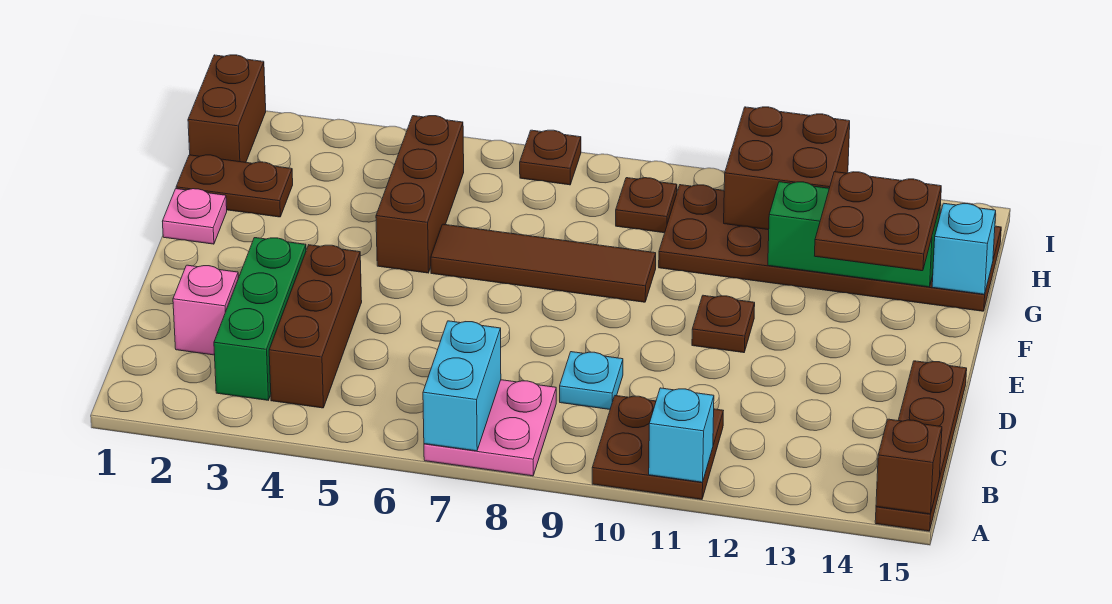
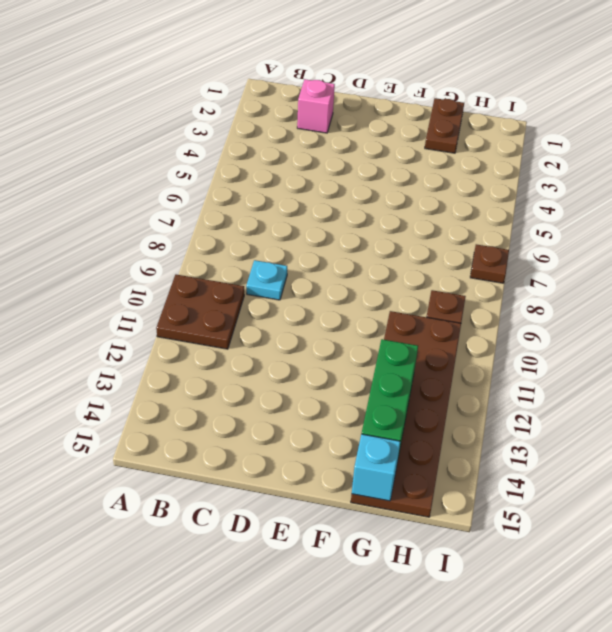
none -> pink 2x2 plate [424,380,556,476]
none -> brown 1x4 plate [875,361,967,531]
none -> green 1x3 brick [214,238,306,400]

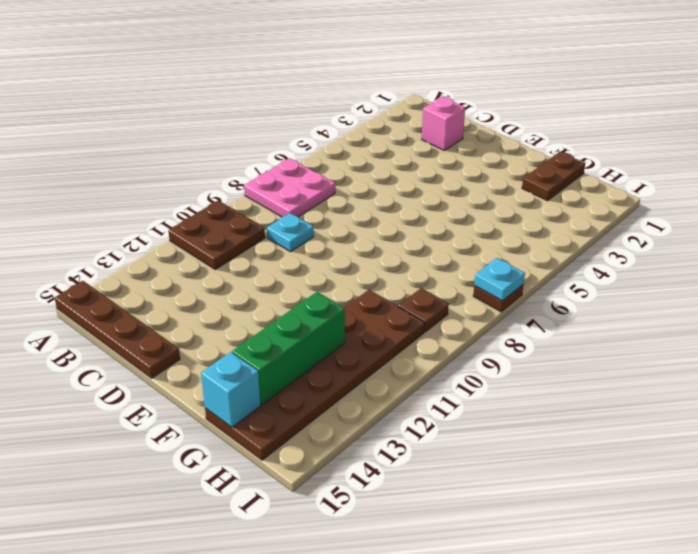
cyan 1x1 plate [474,258,525,301] -> none
none -> green 1x3 brick [214,238,306,400]
none -> brown 1x3 brick [269,245,362,408]
none -> brown 1x1 plate [692,295,755,353]

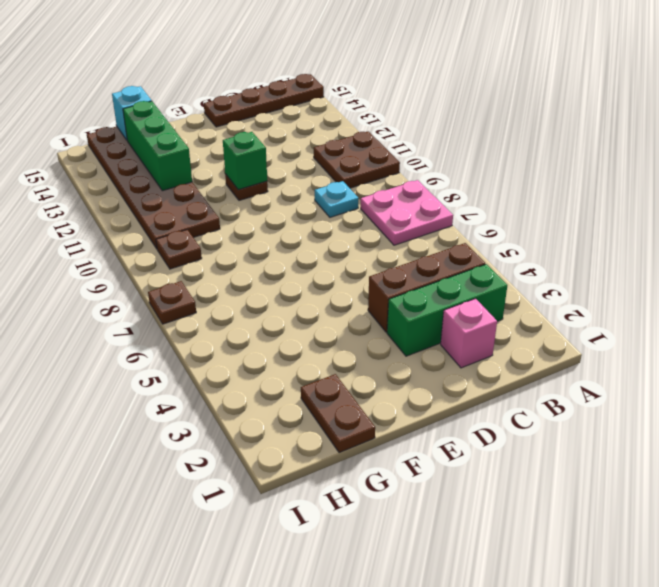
green 1x1 brick [223,132,267,190] -> none
none -> pink 1x1 plate [162,189,227,244]
none -> brown 1x3 brick [376,116,464,273]
none -> brown 1x4 tile [431,224,656,302]

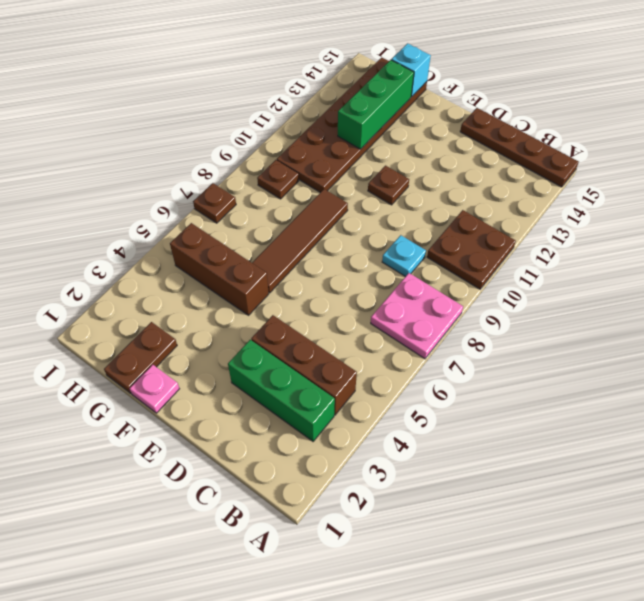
none -> pink 1x1 brick [173,265,238,355]
none -> brown 1x2 brick [188,55,266,162]
none -> cyan 1x2 brick [423,321,501,451]

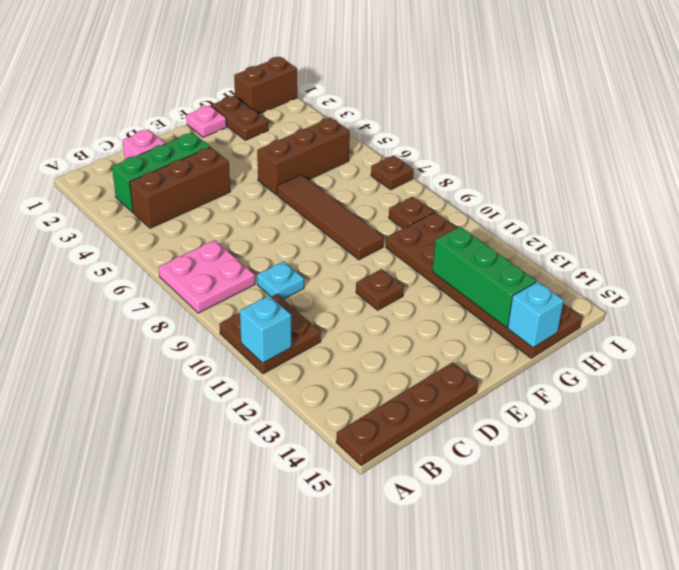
none -> cyan 1x2 brick [423,321,501,451]
none -> brown 1x1 brick [876,419,942,514]
none -> brown 2x2 brick [724,107,850,230]

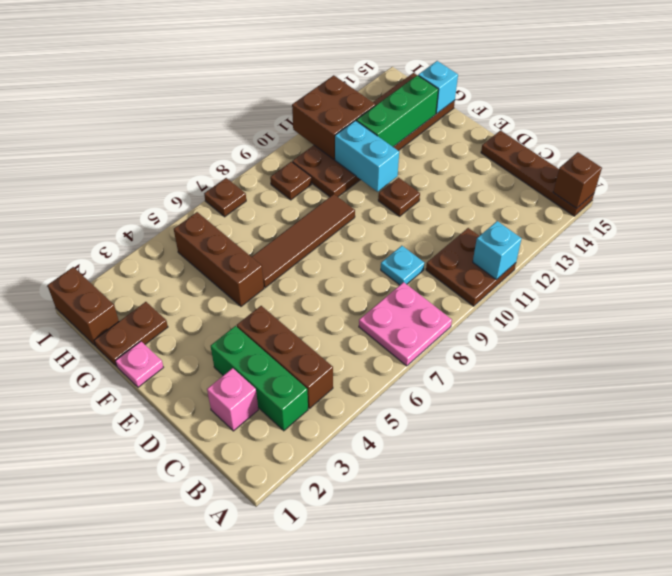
cyan 1x2 brick [335,121,399,192] -> cyan 1x2 brick moved to [423,321,501,451]
none -> brown 2x2 plate [815,172,941,271]

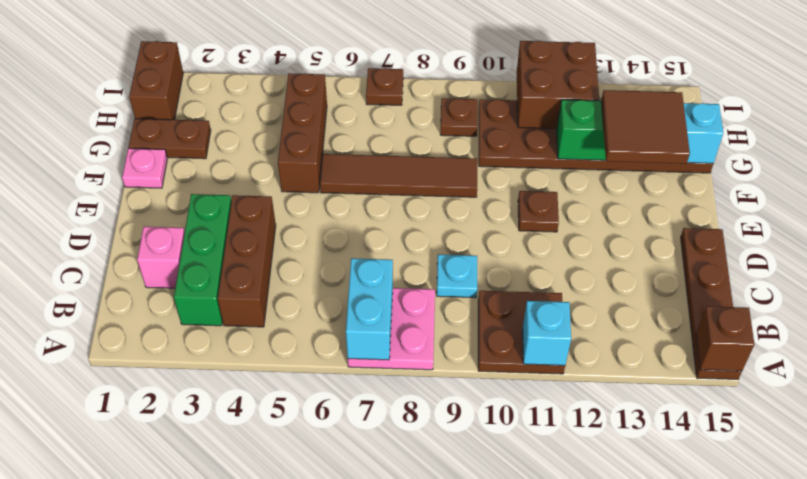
brown 2x2 tile [601,90,690,164] -> brown 2x2 plate [815,172,941,271]

